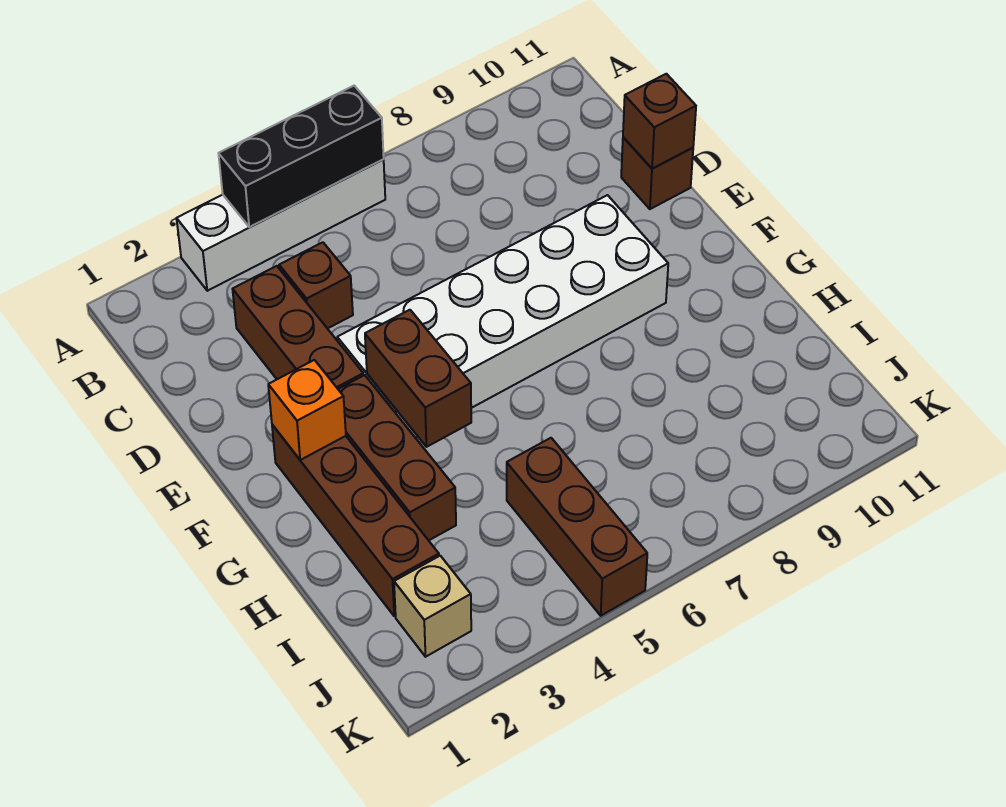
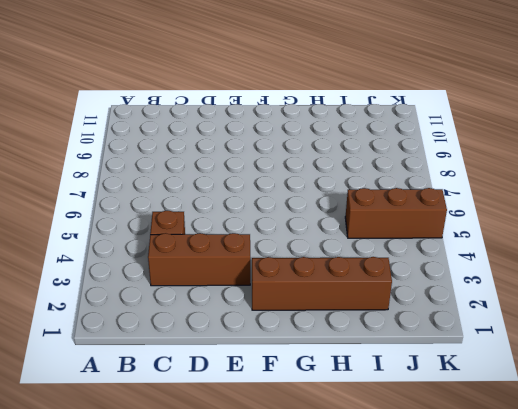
none -> white 1x4 brick [177,160,385,291]
none -> brown 1x1 brick [621,137,693,209]
none -> white 2x6 brick [337,195,668,438]

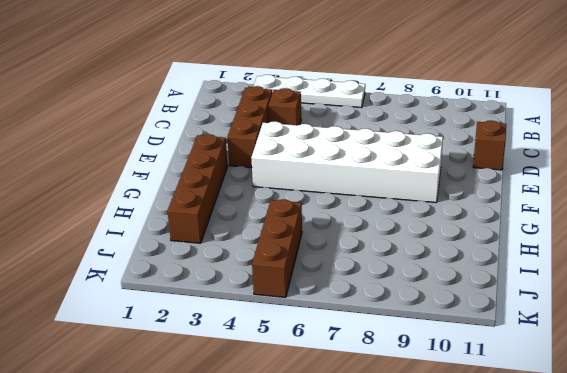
white 1x4 plate [254,75,365,108] -> white 1x4 brick [177,160,385,291]
none -> brown 1x3 brick [338,375,456,540]
none -> tan 1x1 brick [394,556,471,657]
none -> black 1x3 brick [219,86,384,227]

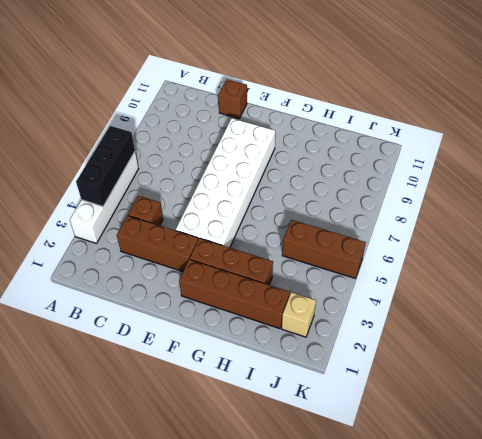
none -> brown 1x1 brick [623,74,696,169]
none -> orange 1x1 brick [268,360,346,460]
none -> brown 1x2 brick [365,310,471,447]

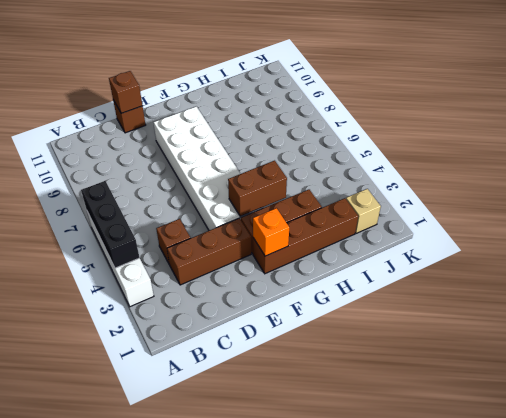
none -> brown 1x3 brick [507,438,647,616]

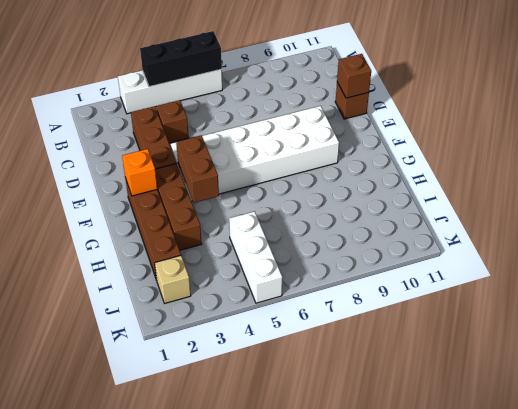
white 1x3 brick [229,211,282,303] -> brown 1x3 brick [507,438,647,616]

